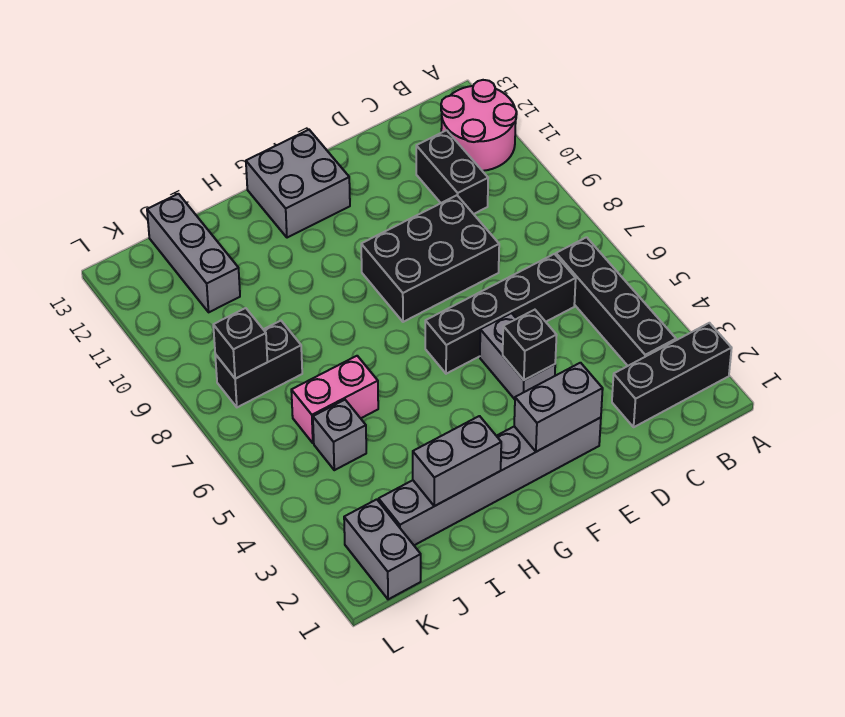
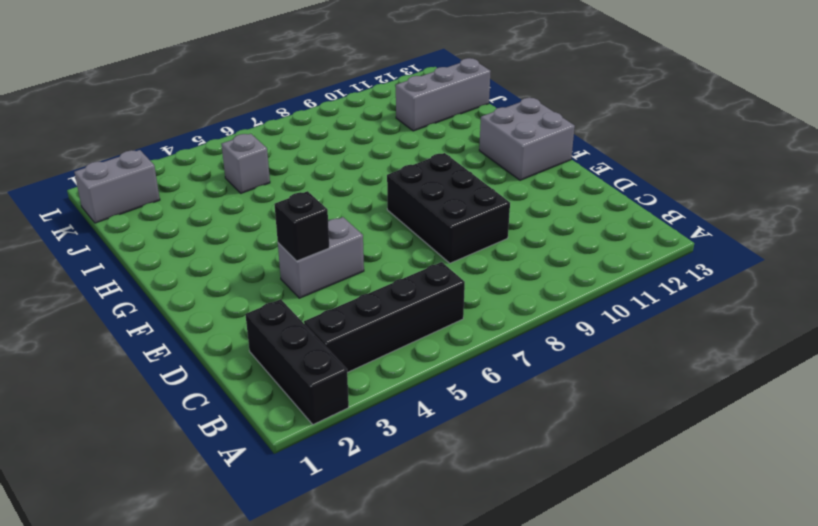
none -> pink 2x2 round brick [441,80,517,171]
none -> black 1x4 brick [425,254,576,374]
none -> black 1x2 brick [416,130,488,214]

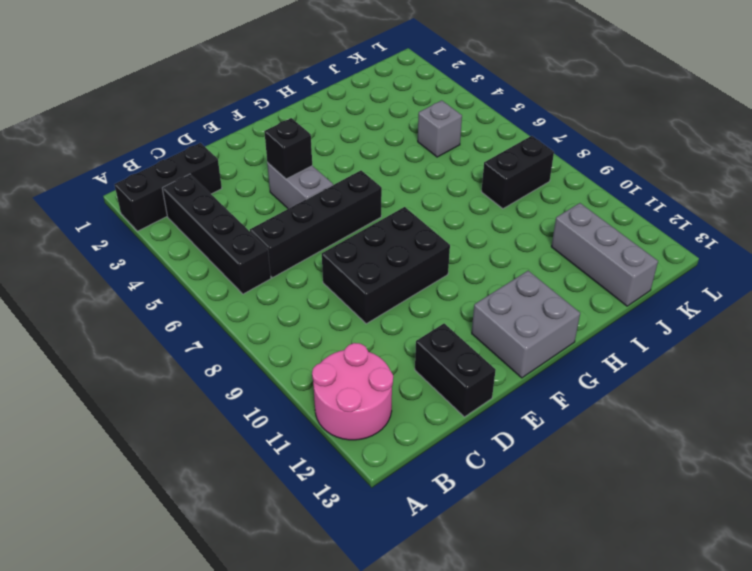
black 1x2 brick [415,324,496,417] -> black 1x2 brick moved to [416,130,488,214]
none -> grey 1x6 brick [379,418,601,545]
none -> pink 1x2 brick [291,356,378,443]
none -> grey 1x2 brick [344,499,421,599]

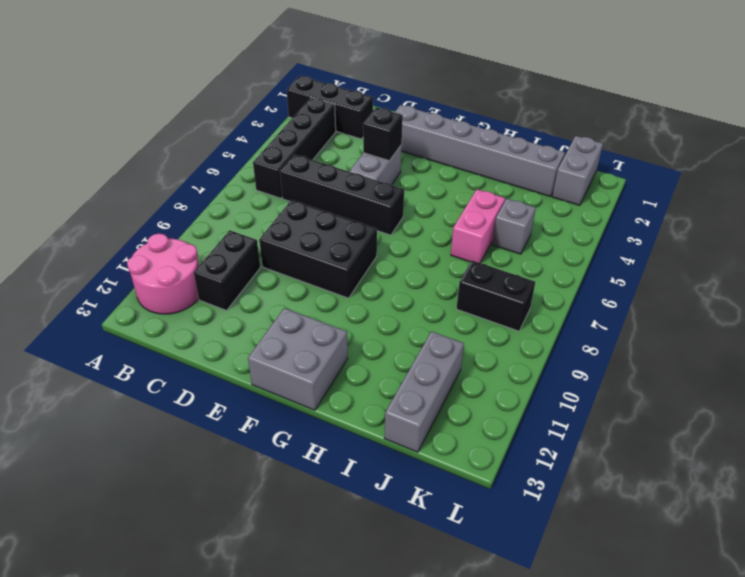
pink 1x2 brick [451,189,505,263] -> pink 1x2 brick turned to [291,356,378,443]
none -> grey 1x2 brick [514,363,603,452]
none -> grey 1x2 brick [413,416,501,506]
none -> black 1x1 brick [213,308,267,379]

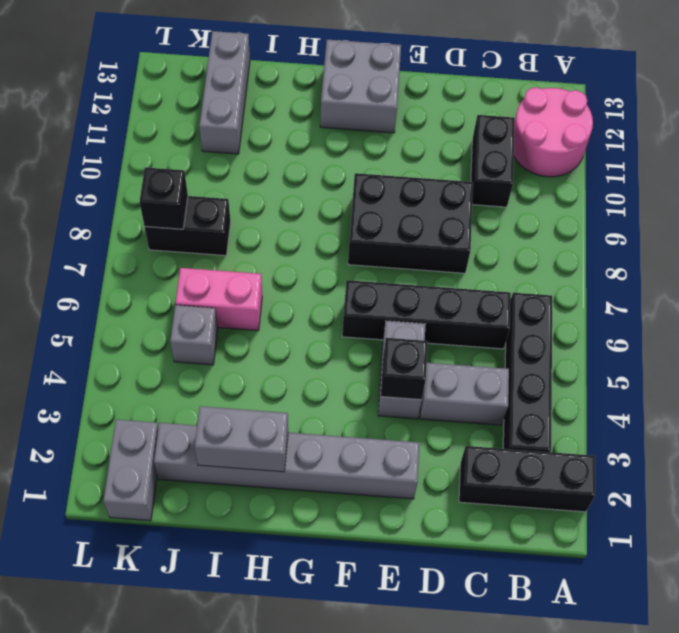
grey 1x2 brick [420,363,509,425] -> grey 1x2 brick moved to [514,363,603,452]

